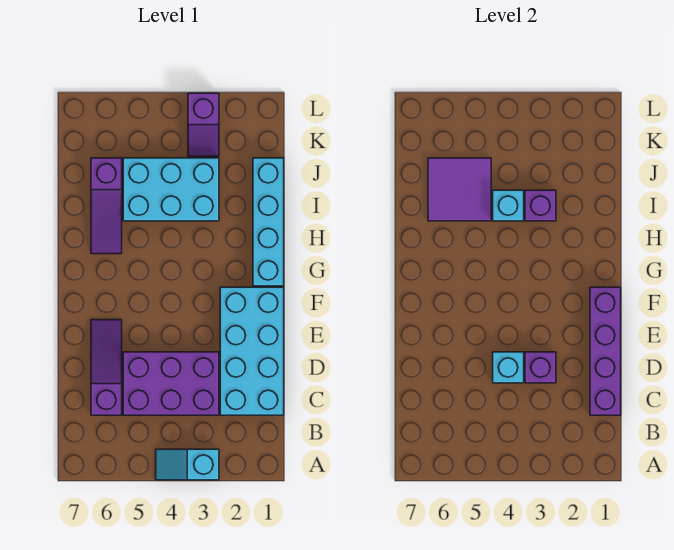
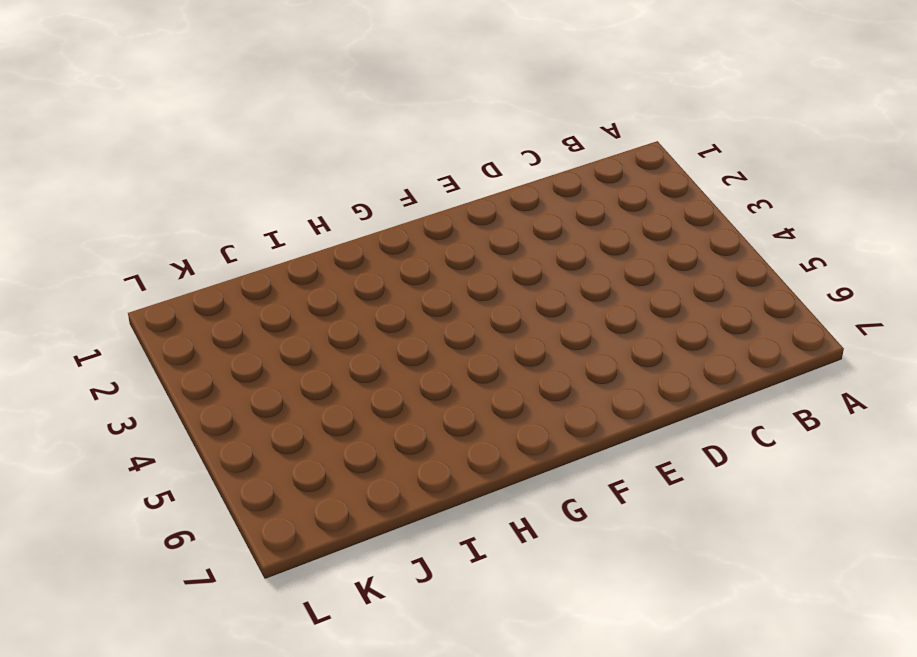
none -> cyan 1x2 slope [156,449,219,480]
none -> cyan 2x4 brick [220,287,284,415]
none -> purple 2x3 brick [123,352,219,415]

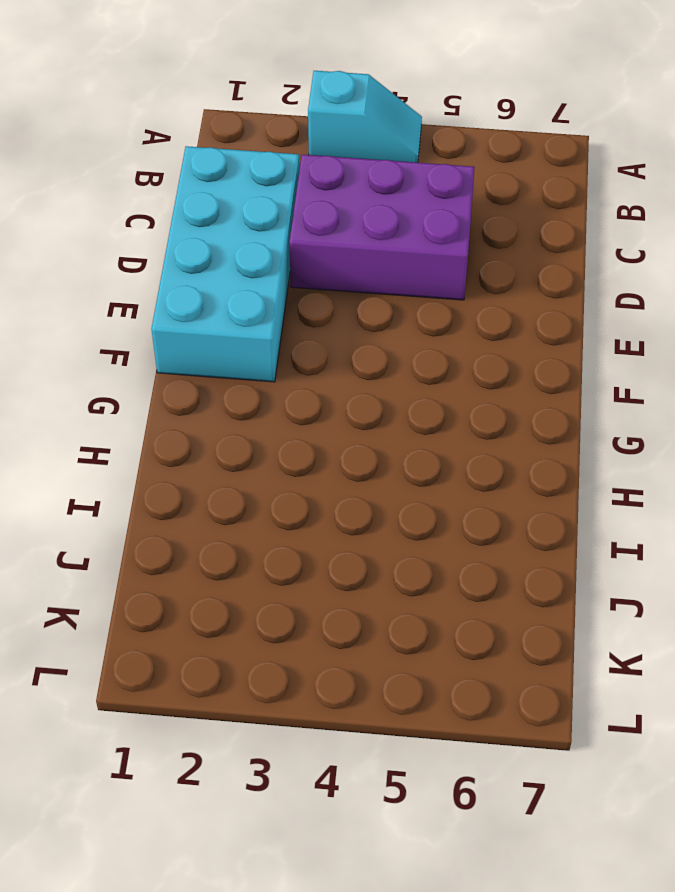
none -> purple 1x3 slope [91,320,122,415]
none -> cyan 1x4 brick [253,158,284,286]
none -> purple 1x3 slope [91,158,122,254]

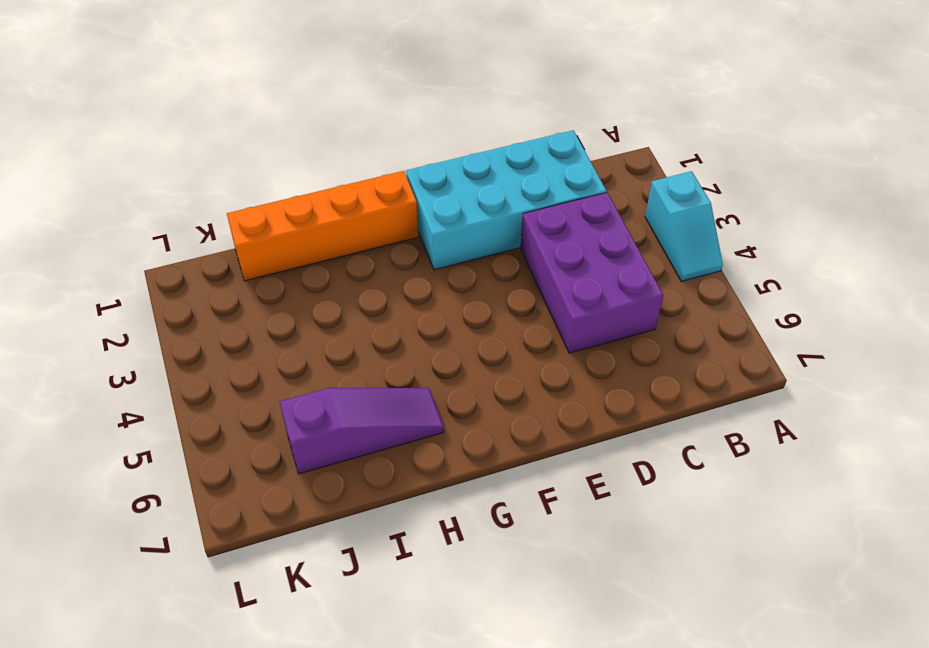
orange 1x4 brick [227,171,418,281] -> cyan 1x4 brick [253,158,284,286]
none -> purple 1x3 slope [91,320,122,415]
none -> cyan 2x3 brick [123,158,219,221]
none -> purple 1x2 slope [188,93,219,156]

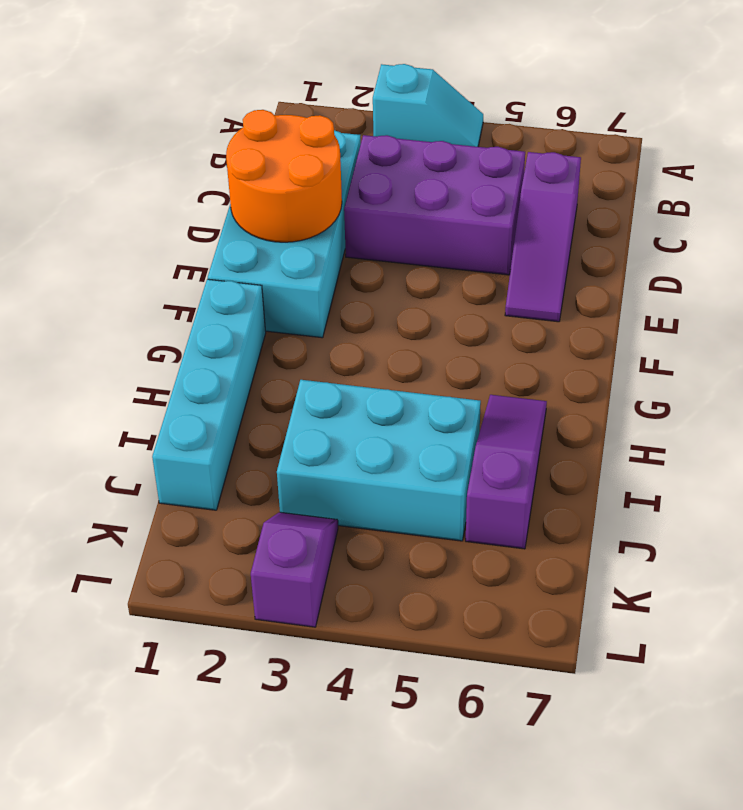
orange 2x2 round brick [226,110,342,242] -> purple 1x4 brick [590,287,621,415]
none -> purple 1x1 brick [525,352,556,383]
none -> cyan 1x1 brick [493,352,524,383]
none -> purple 1x1 brick [525,190,556,221]

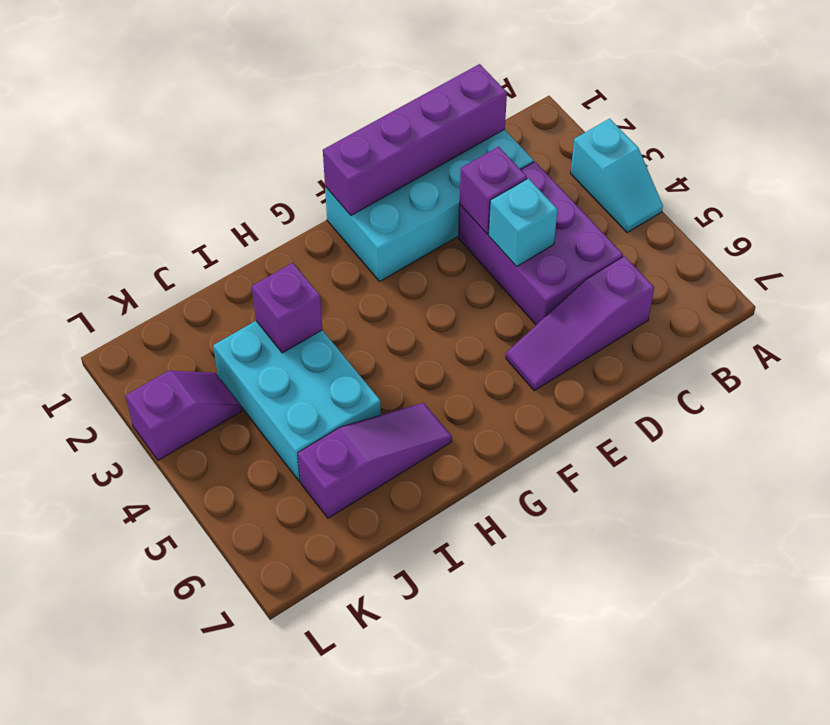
none -> cyan 1x4 brick [253,158,284,286]
none -> cyan 1x1 brick [493,190,524,221]
none -> purple 2x2 tile [428,158,491,221]

